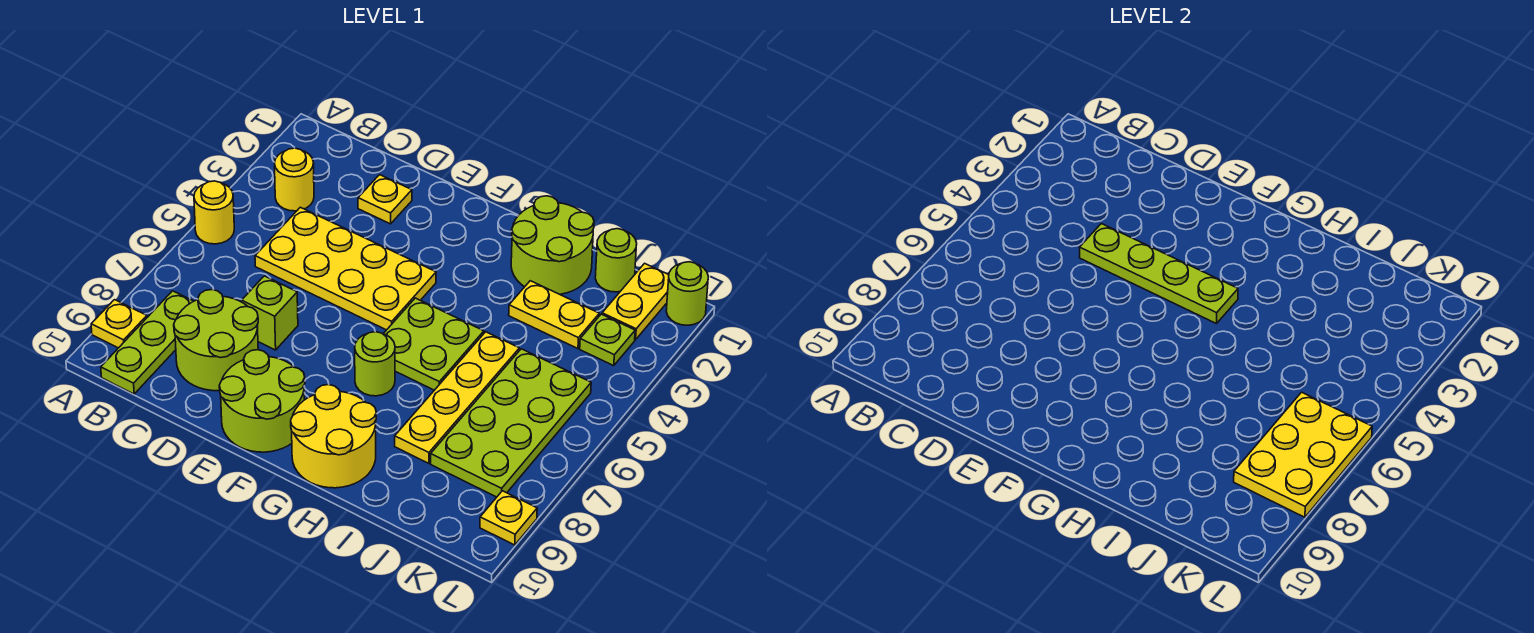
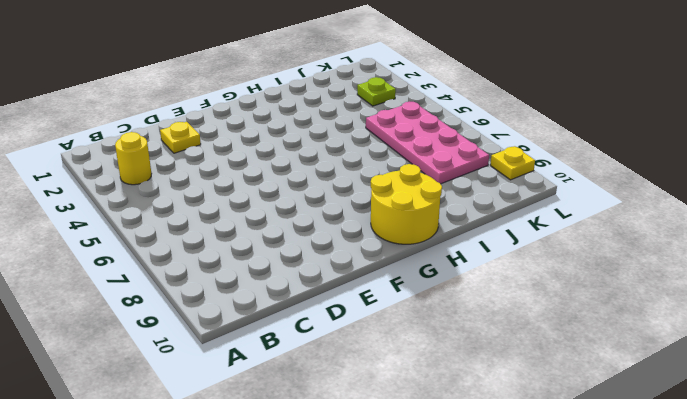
pink 2x4 plate [366,102,489,184] -> lime 2x4 plate [431,349,591,497]
none -> yellow 1x1 round brick [194,181,234,244]
none -> yellow 1x1 plate [91,300,147,348]
none -> lime 1x3 plate [101,291,194,394]

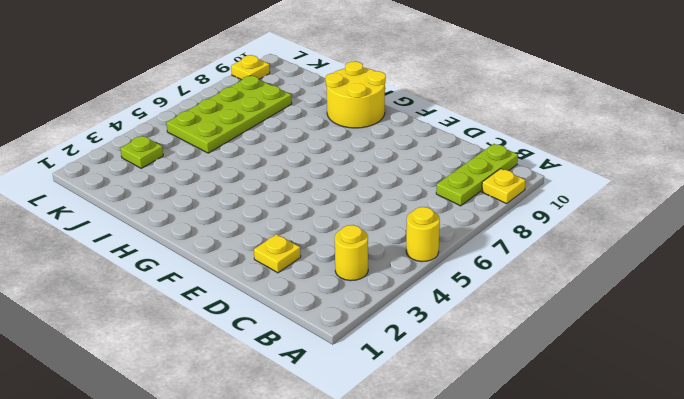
none -> yellow 2x4 plate [255,207,436,330]
none -> lime 2x2 round brick [174,290,258,391]
none -> lime 1x1 brick [242,276,298,350]

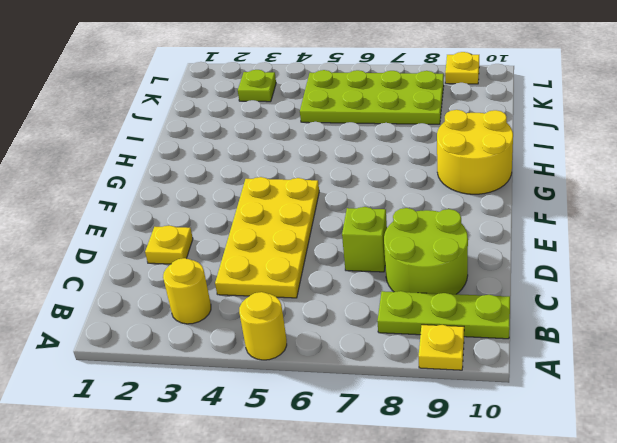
none -> lime 2x2 round brick [219,350,305,452]
none -> lime 2x2 plate [384,298,484,390]
none -> lime 1x1 round brick [355,332,395,396]

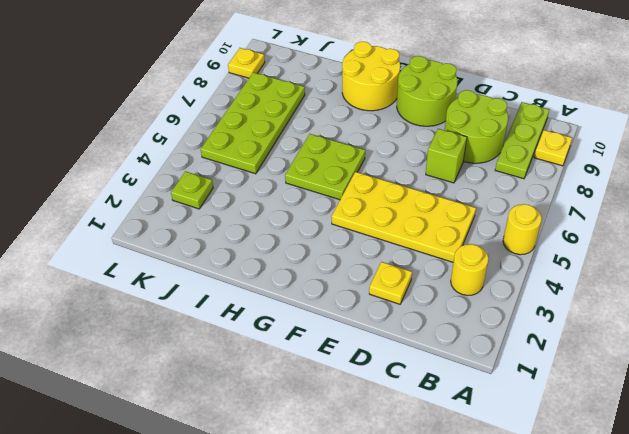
none -> lime 1x1 round brick [355,332,395,396]
none -> lime 2x2 round brick [511,196,594,294]
none -> yellow 1x2 plate [509,281,599,349]

